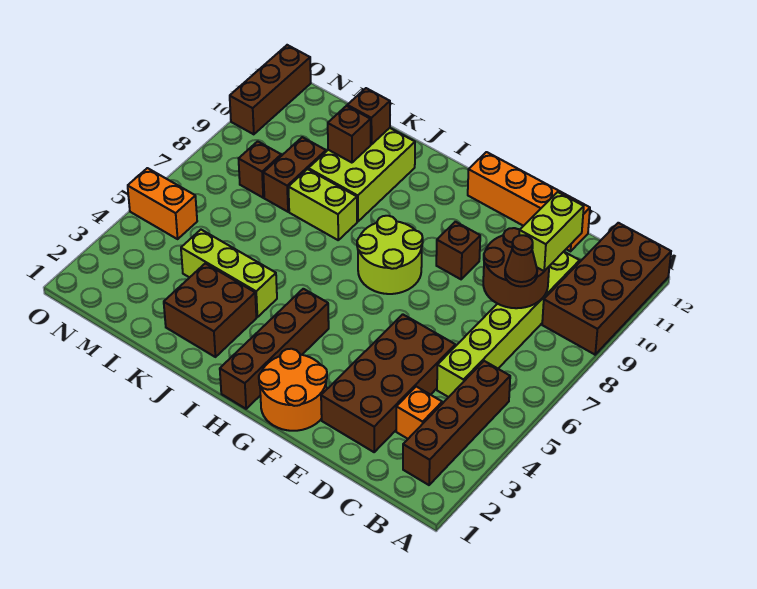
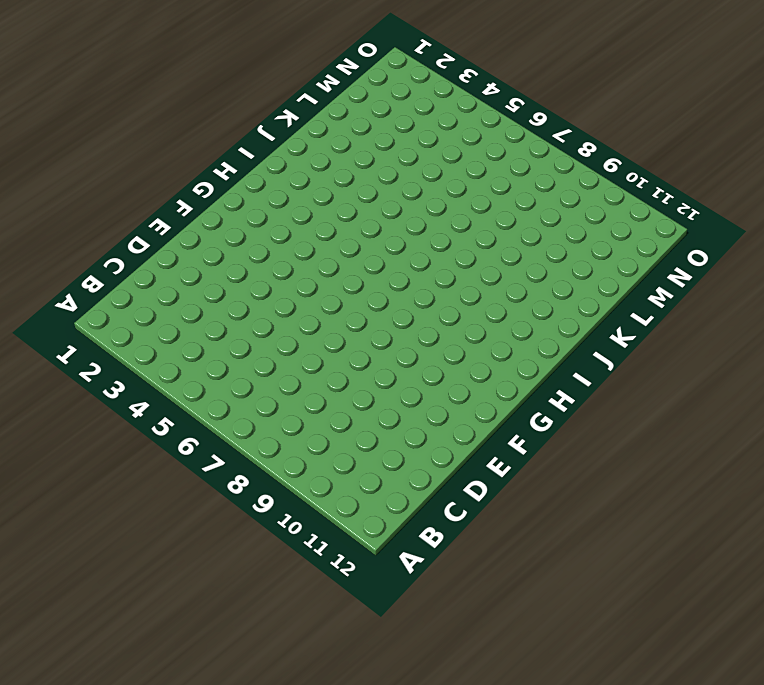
none -> brown 2x4 brick [542,223,671,355]
none -> brown 1x4 brick [403,361,510,485]
none -> orange 1x1 brick [396,387,442,439]

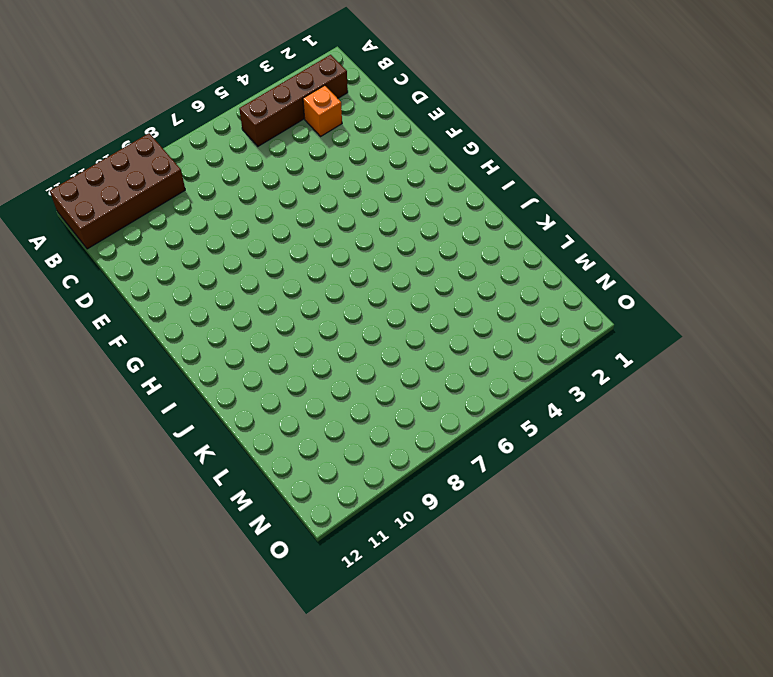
none -> lime 1x6 brick [437,252,580,397]
none -> brown 2x4 brick [321,314,455,452]
none -> orange 1x4 brick [468,152,590,251]

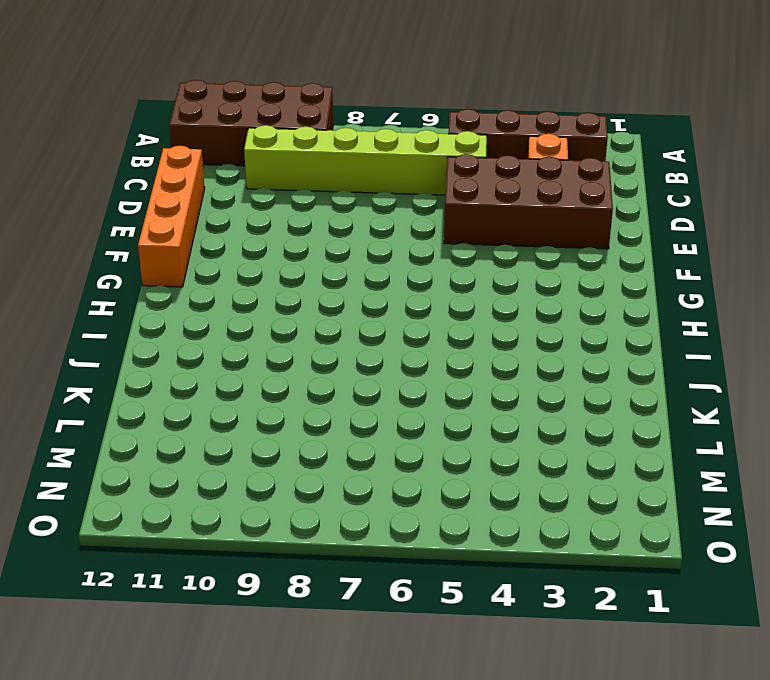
none -> orange 2x2 round brick [259,349,327,431]
none -> brown 1x1 brick [436,222,480,279]
none -> lime 2x2 round brick [357,216,423,294]

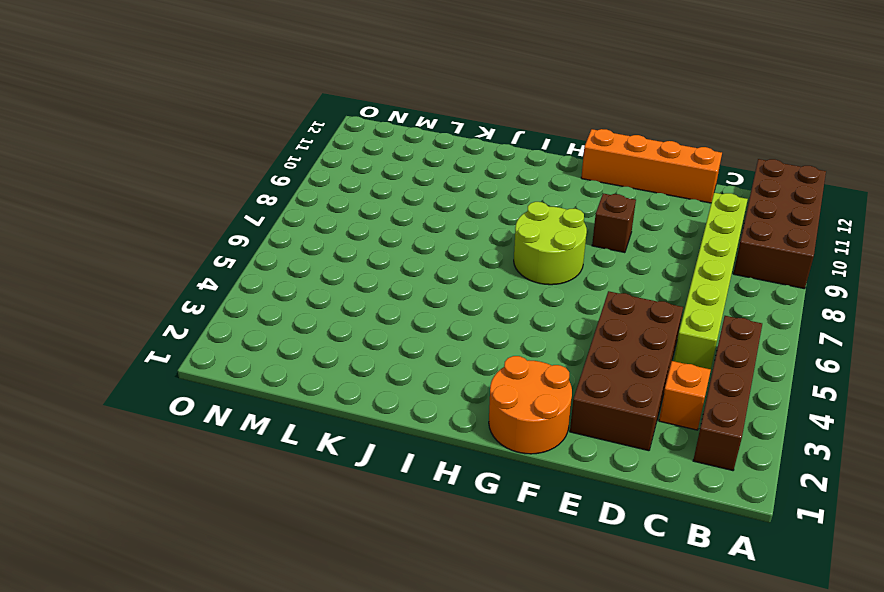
none -> brown 1x4 brick [220,289,329,409]
none -> brown 2x2 brick [164,263,256,357]
none -> lime 1x3 brick [181,230,277,317]

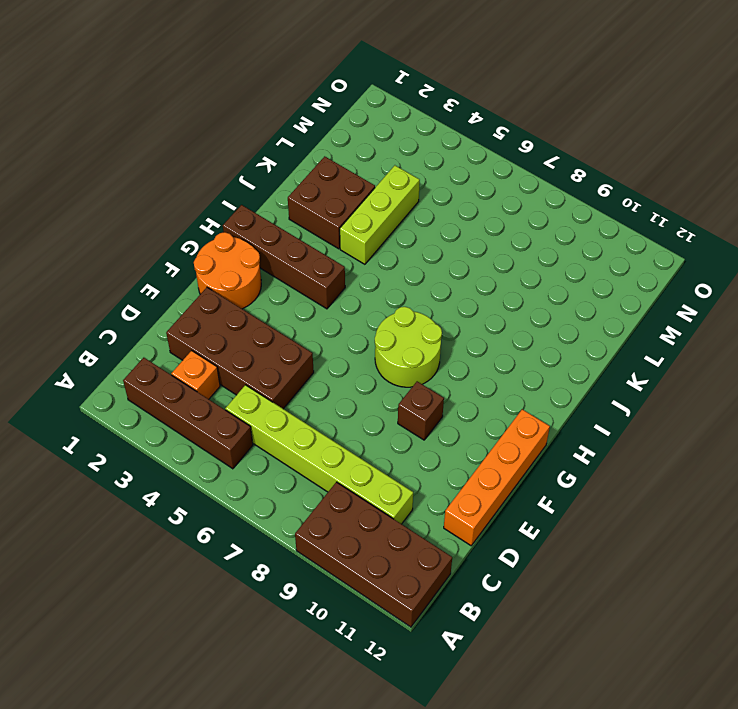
none -> lime 1x2 brick [288,169,357,240]
none -> lime 2x3 brick [308,128,415,222]
none -> brown 1x2 brick [263,137,326,212]

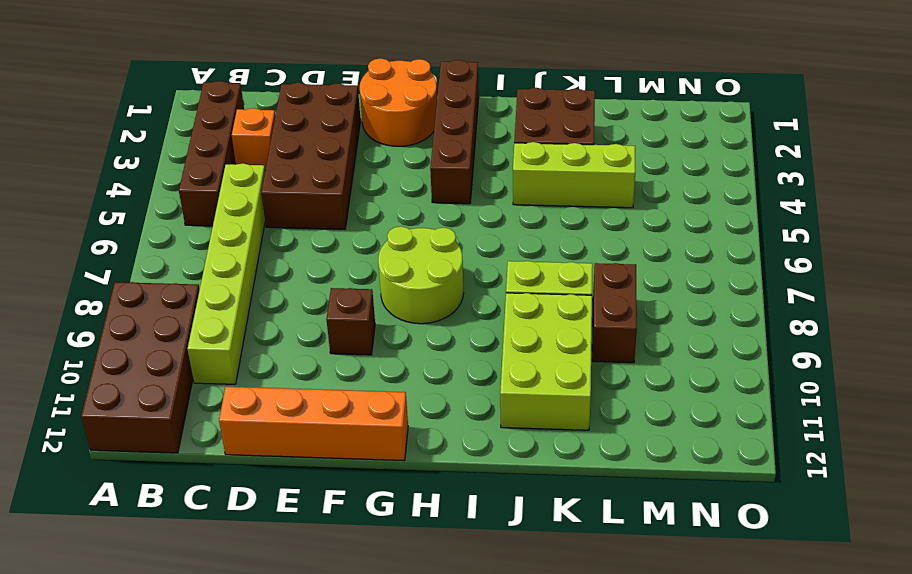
none -> brown 1x1 brick [239,141,281,198]
none -> orange 1x2 brick [128,168,197,239]
none -> brown 1x3 brick [230,45,311,134]

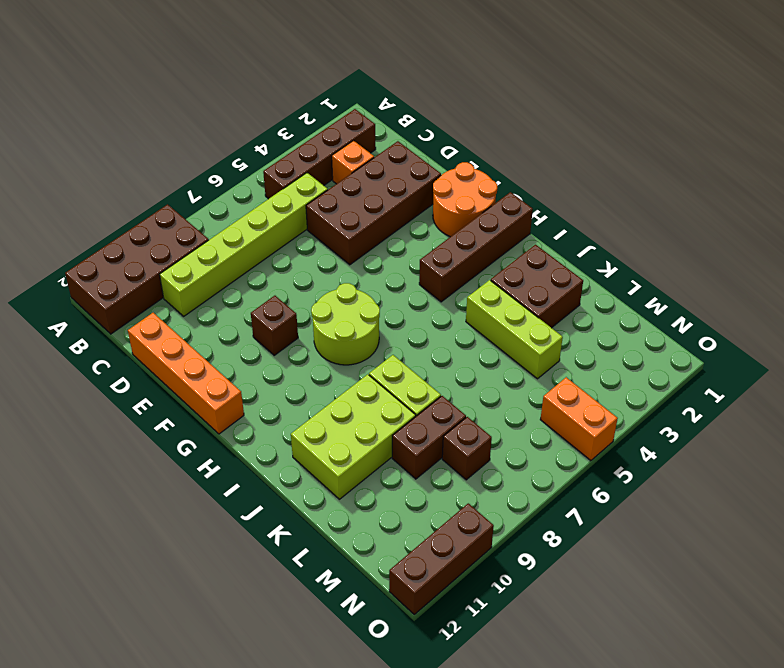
none -> brown 2x2 round brick [483,228,549,308]
none -> brown 1x1 brick [328,106,371,163]
none -> brown 1x1 brick [347,88,390,145]

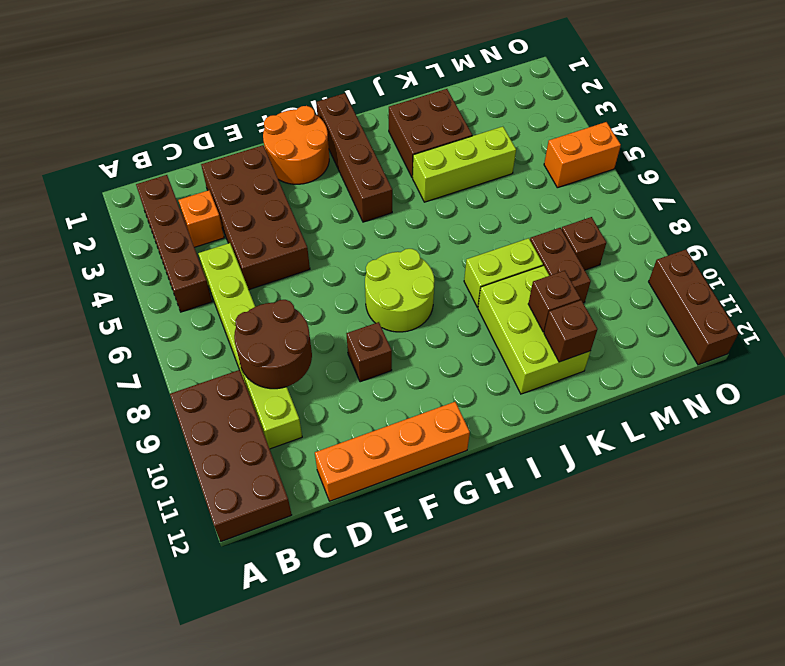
none -> brown 1x1 cone [505,235,537,286]
none -> lime 1x2 brick [519,192,584,271]

